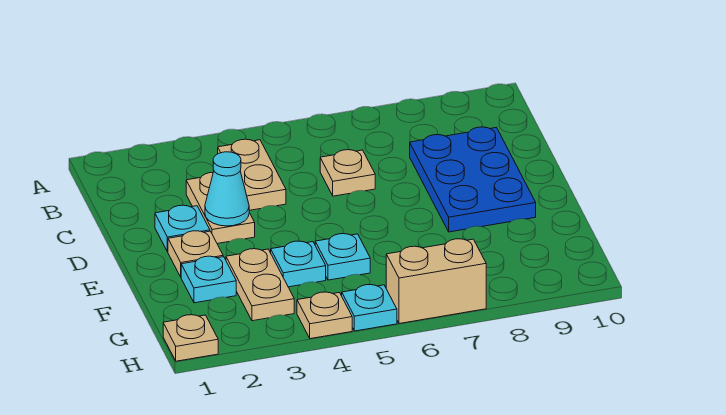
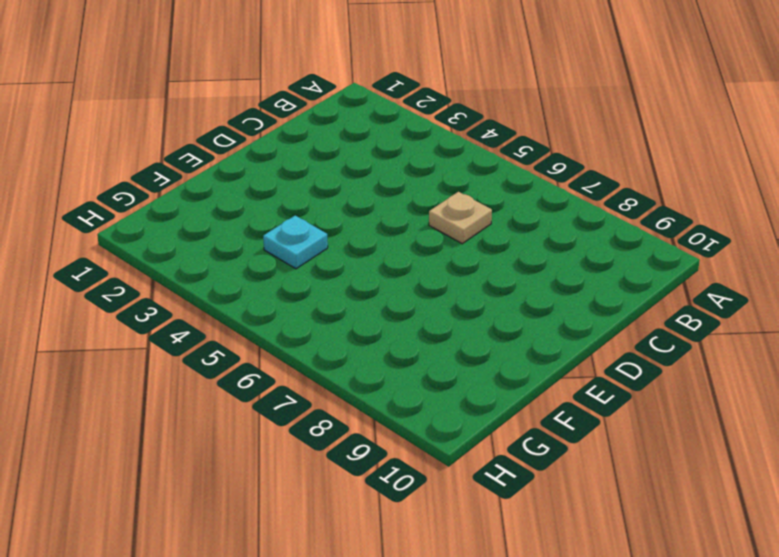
none -> tan 1x2 plate [218,139,286,210]
none -> tan 1x2 plate [186,173,255,244]
none -> blue 2x3 plate [410,127,536,232]

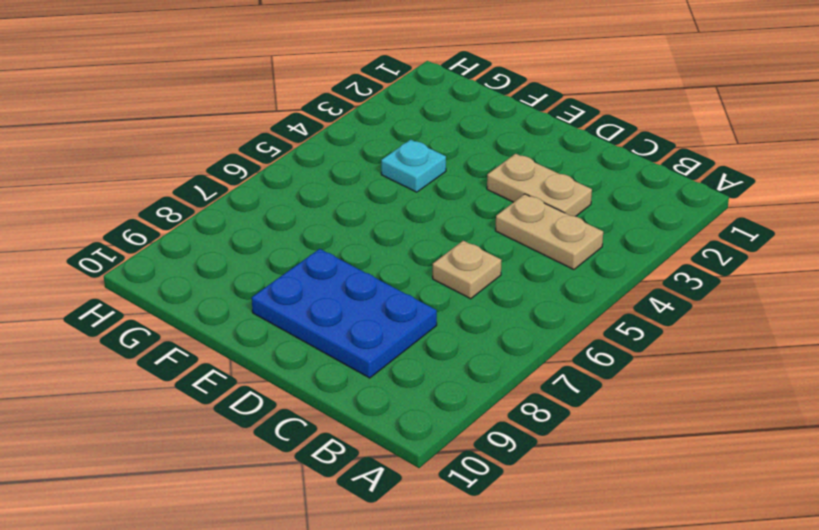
none -> cyan 1x1 plate [155,205,210,252]
none -> tan 1x1 plate [168,231,223,277]
none -> cyan 1x1 plate [181,256,236,303]

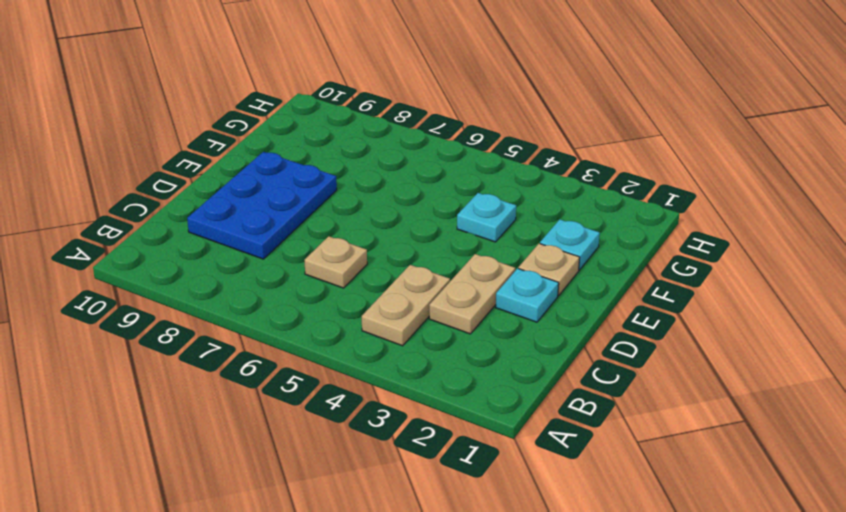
none -> tan 1x2 plate [226,249,294,321]
none -> cyan 1x1 plate [315,234,370,280]
none -> tan 1x1 plate [163,315,218,361]

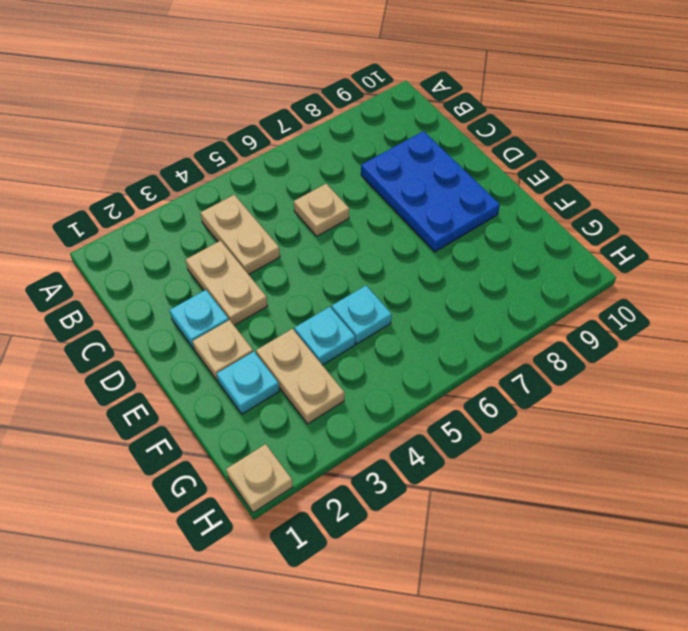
none -> tan 1x1 plate [297,292,352,339]
none -> cyan 1x1 plate [342,285,397,331]
none -> tan 1x2 brick [386,239,486,324]

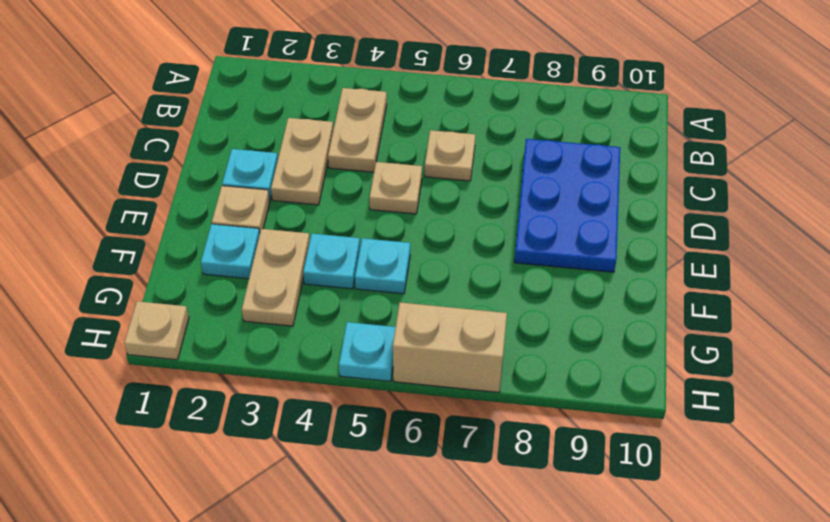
tan 1x1 plate [369,162,422,214] -> tan 1x1 plate moved to [297,292,352,339]
none -> cyan 1x1 cone [205,152,249,226]

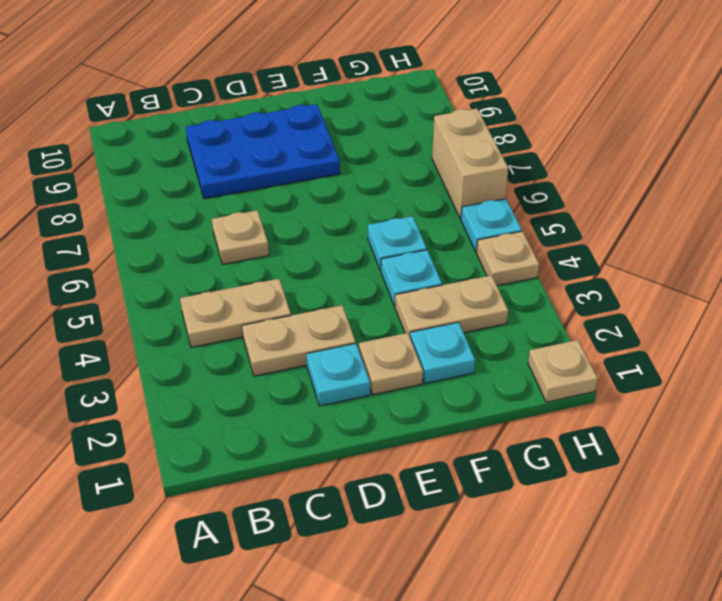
none -> cyan 1x1 cone [205,152,249,226]

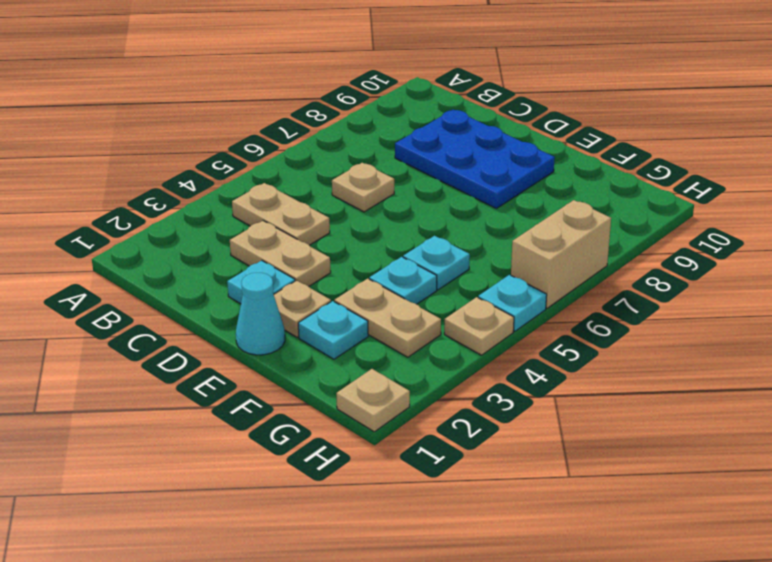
cyan 1x1 cone [236,273,285,355] -> cyan 1x1 cone moved to [205,152,249,226]

